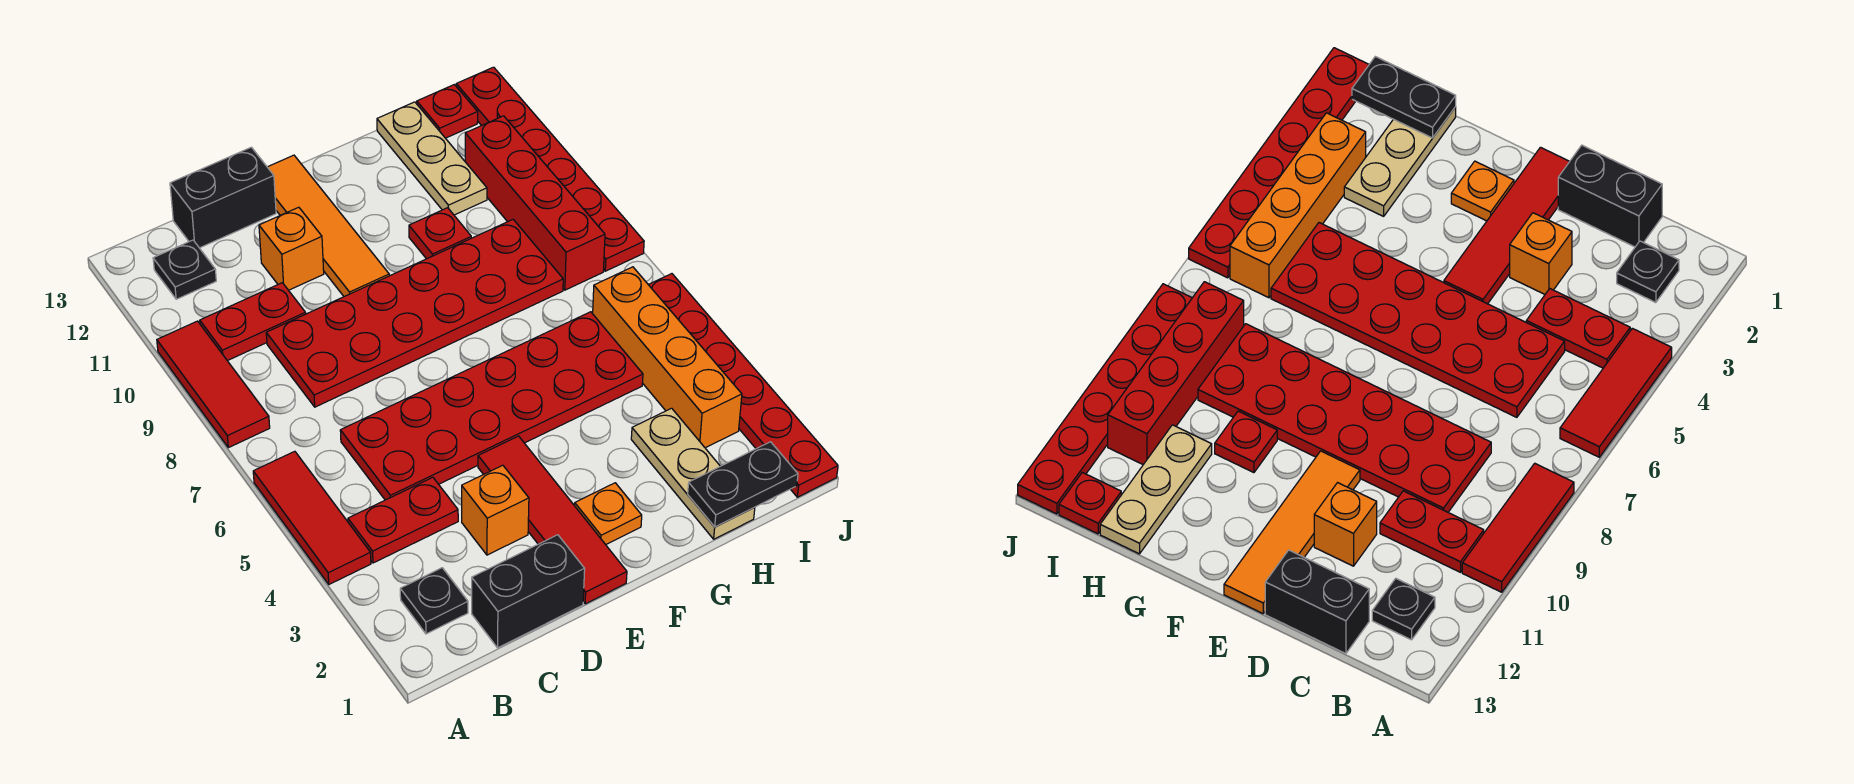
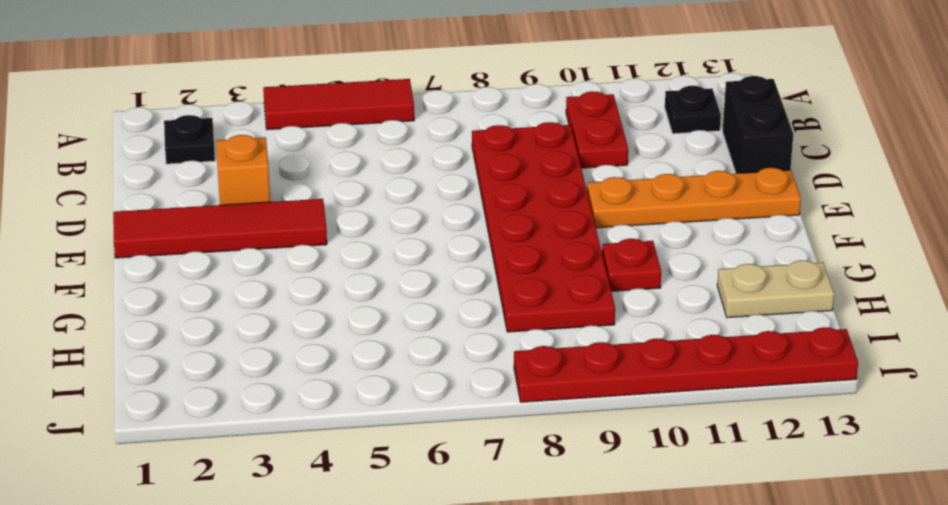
orange 1x4 plate [587,168,801,228] -> orange 1x4 tile [268,155,389,296]
tan 1x2 plate [717,260,834,318] -> tan 1x3 plate [377,102,487,215]
none -> red 1x3 tile [157,321,270,448]
none -> red 1x2 plate [348,477,458,563]
none -> black 1x2 brick [472,535,585,648]

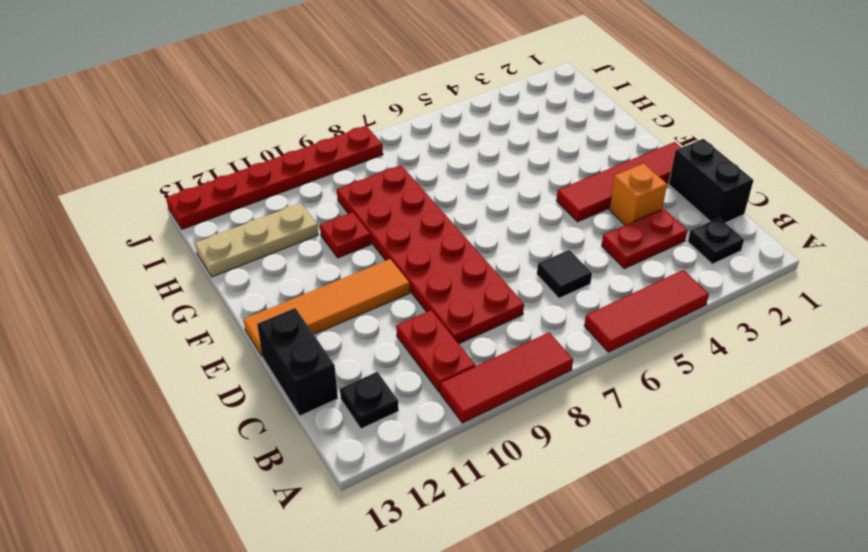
red 1x2 plate [602,209,687,269] -> red 1x2 plate turned to [348,477,458,563]
black 1x1 tile [537,250,592,298] -> red 2x6 plate [340,312,643,500]
none -> orange 1x1 brick [259,207,324,290]
none -> orange 1x1 plate [575,483,642,545]
none -> tan 1x3 plate [631,408,755,539]

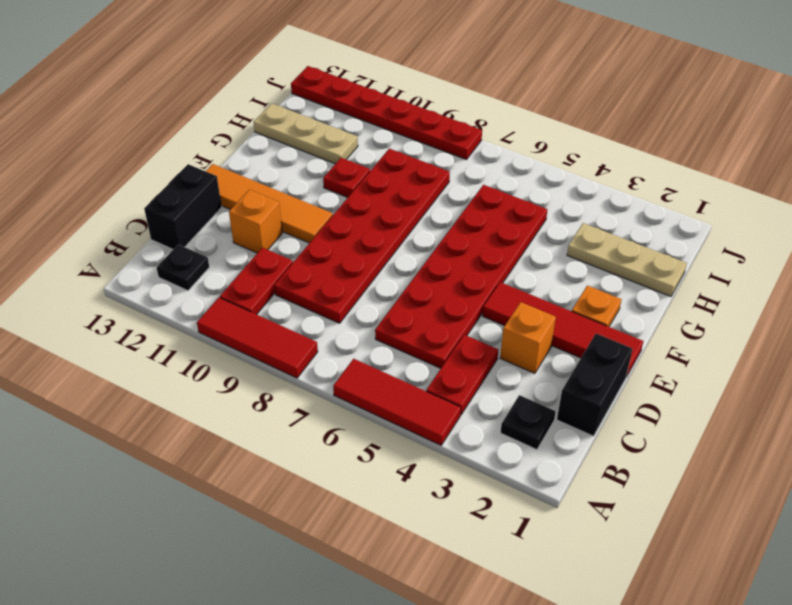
none -> orange 1x4 brick [593,267,742,448]
none -> red 1x4 brick [465,116,605,290]
none -> red 1x1 plate [417,85,478,138]

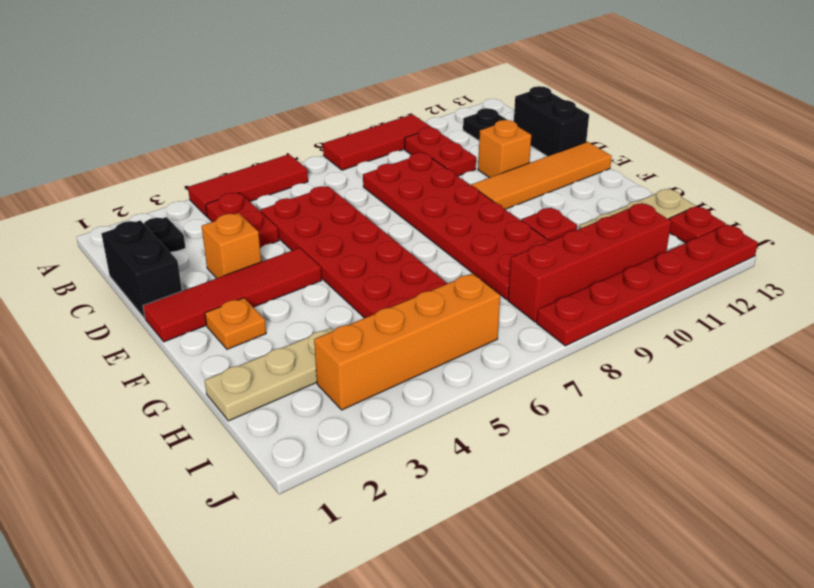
none -> red 1x6 plate [648,274,838,497]
none -> black 1x2 plate [688,442,798,527]

